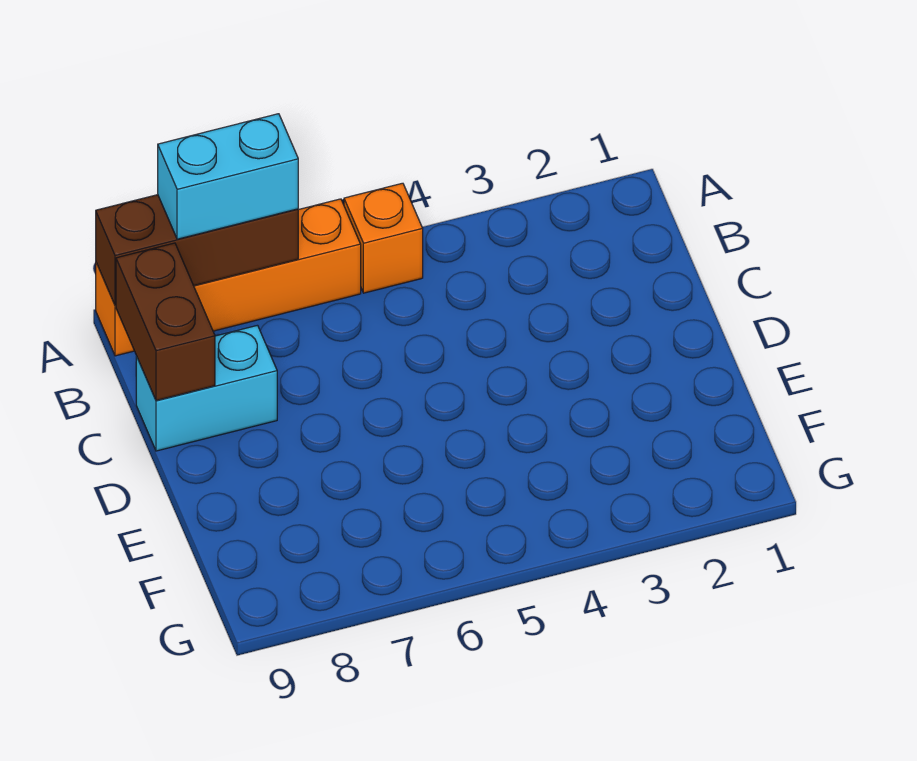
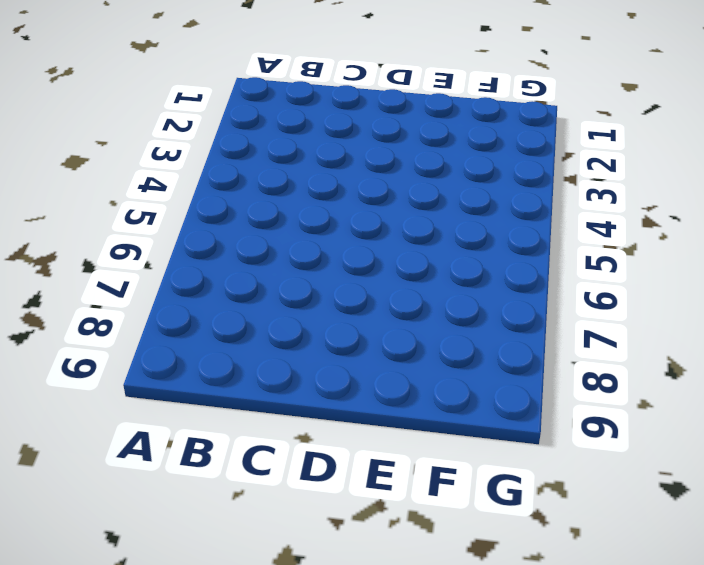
none -> orange 1x1 brick [344,183,423,293]
none -> orange 1x4 brick [96,199,361,356]

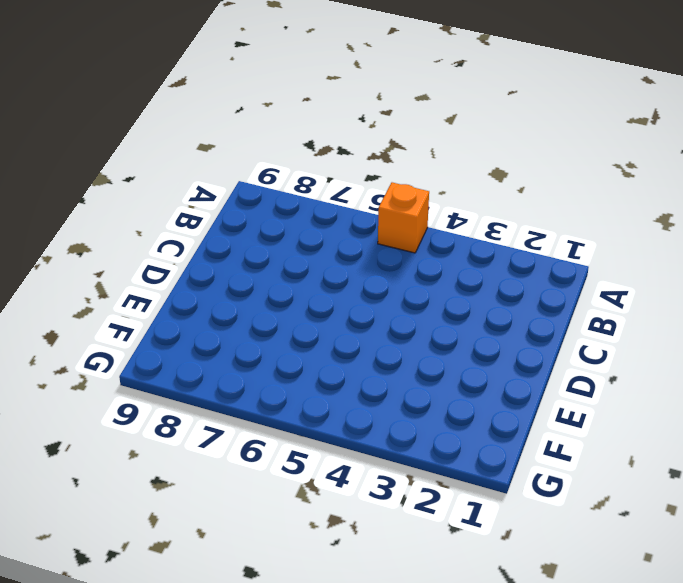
none -> orange 1x4 brick [96,199,361,356]
none -> cyan 1x2 brick [136,325,277,451]

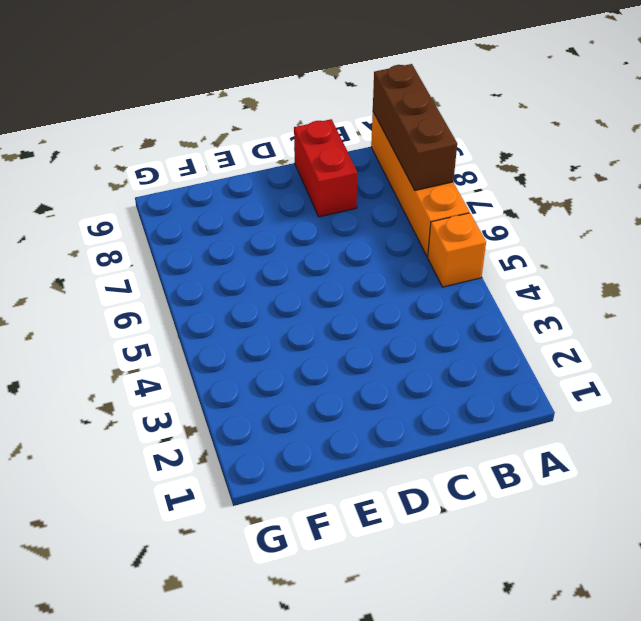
red 1x2 brick [294,119,358,217] -> cyan 1x2 brick [136,325,277,451]
none -> brown 1x2 brick [116,243,215,401]
none -> cyan 1x2 brick [158,114,298,239]

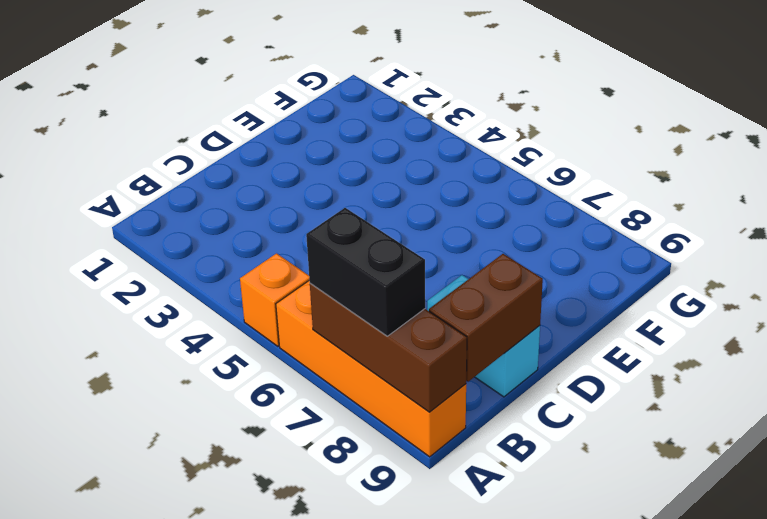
black 1x2 brick [306,208,425,336] -> cyan 1x2 brick [158,114,298,239]

